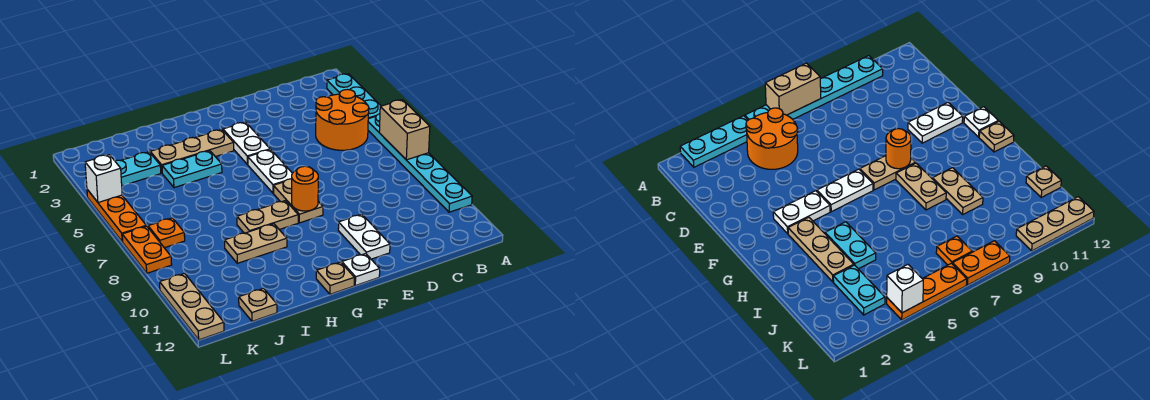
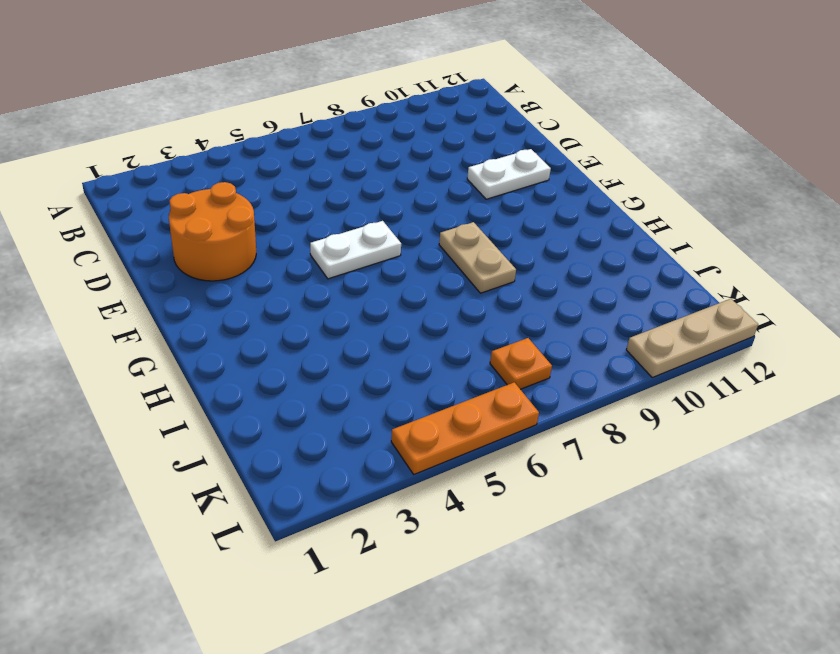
orange 2x2 round brick [169,182,256,281] -> orange 2x2 round brick moved to [316,90,369,150]
none -> cyan 1x3 plate [327,74,381,119]
none -> cyan 1x6 plate [368,114,472,212]
none -> white 1x2 plate [223,122,270,164]

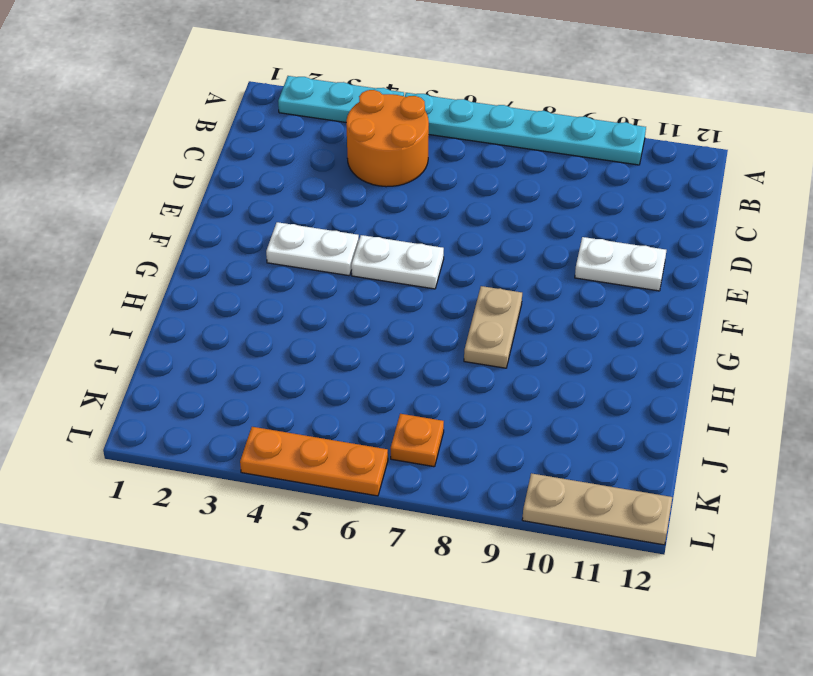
none -> tan 1x2 plate [274,179,323,223]
none -> white 1x1 plate [342,254,380,286]
none -> tan 1x3 plate [150,129,234,173]

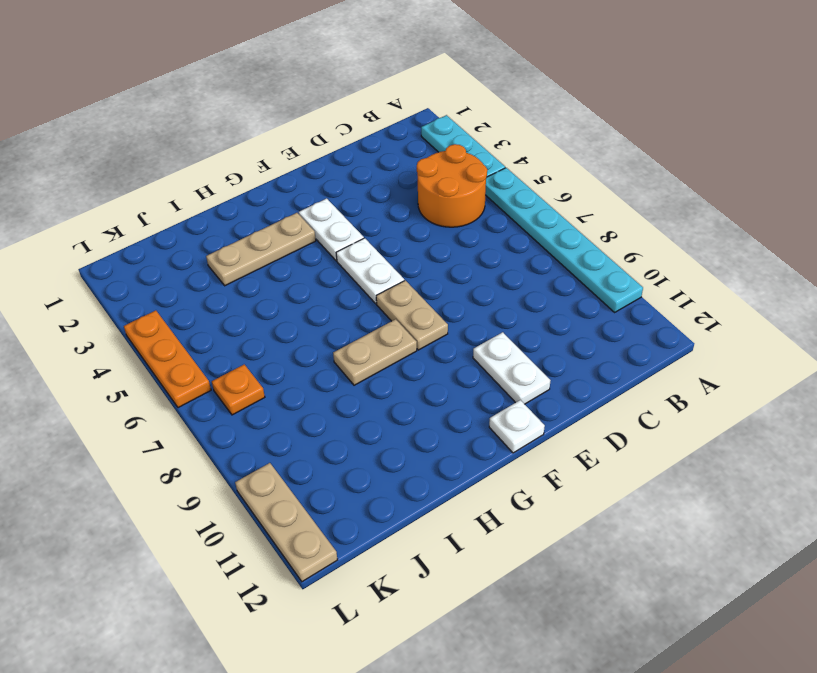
none -> tan 1x1 plate [316,262,354,294]
none -> cyan 1x2 plate [162,151,222,188]
none -> tan 1x2 plate [225,224,287,263]

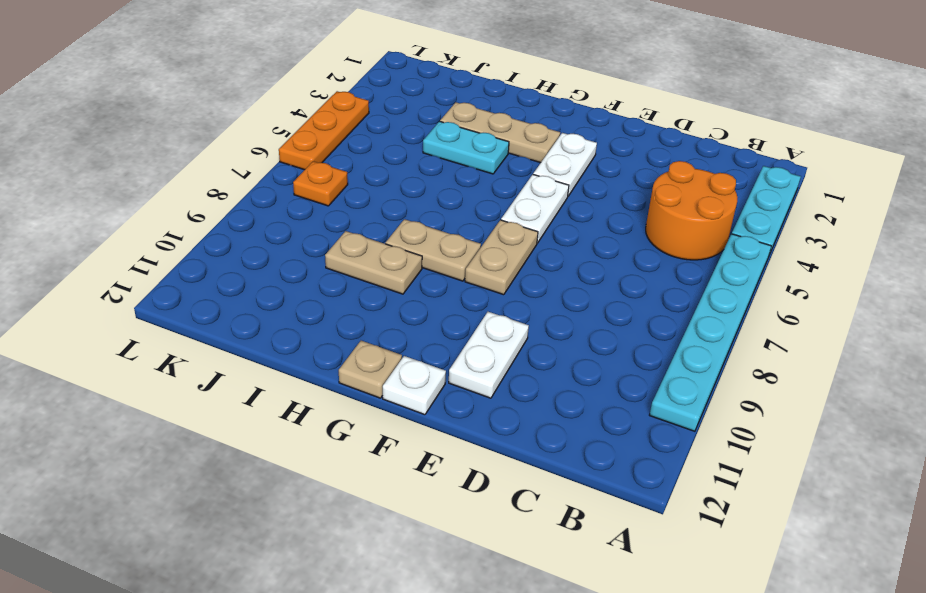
none -> cyan 1x2 plate [115,152,161,186]
none -> tan 1x1 plate [239,288,277,321]
none -> orange 1x2 plate [122,226,172,273]

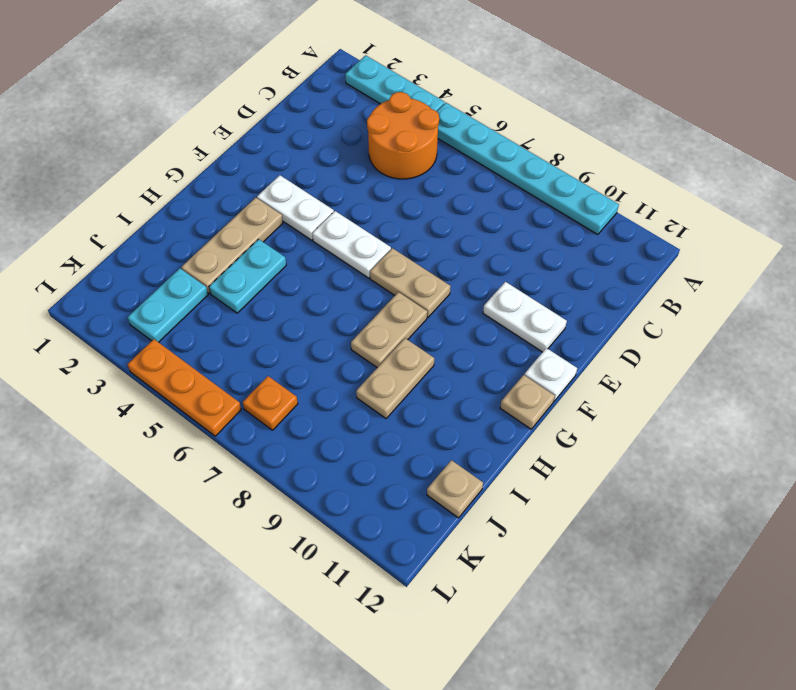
none -> orange 1x2 plate [122,226,172,273]
none -> tan 1x3 plate [160,273,224,340]
none -> tan 1x2 brick [379,100,430,160]

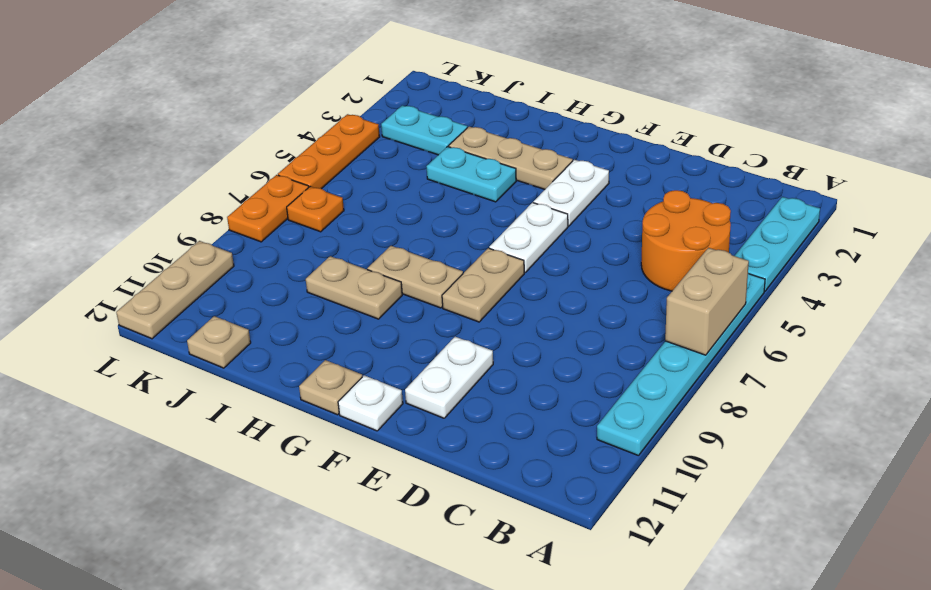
none -> orange 1x1 round brick [292,166,318,211]
none -> white 1x1 brick [85,155,122,202]

